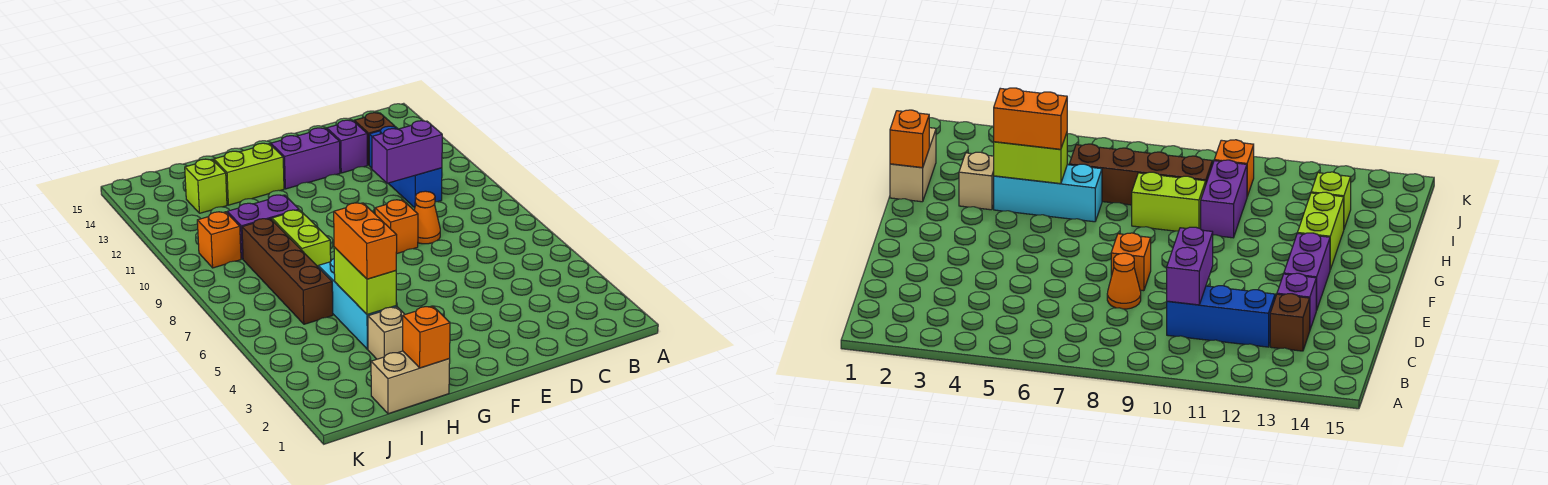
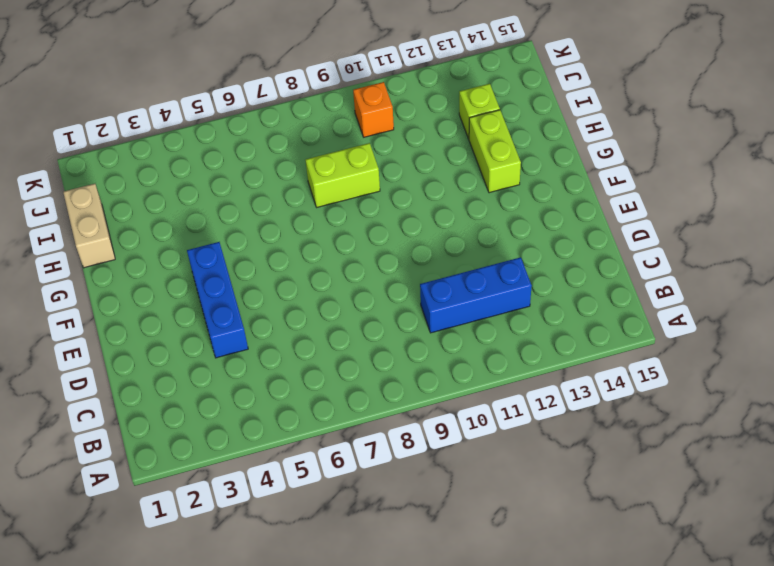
blue 1x3 brick [187,242,248,358] -> none
none -> brown 1x1 brick [354,113,395,165]
none -> orange 1x1 cone [414,191,440,244]
none -> purple 1x1 brick [327,120,367,173]

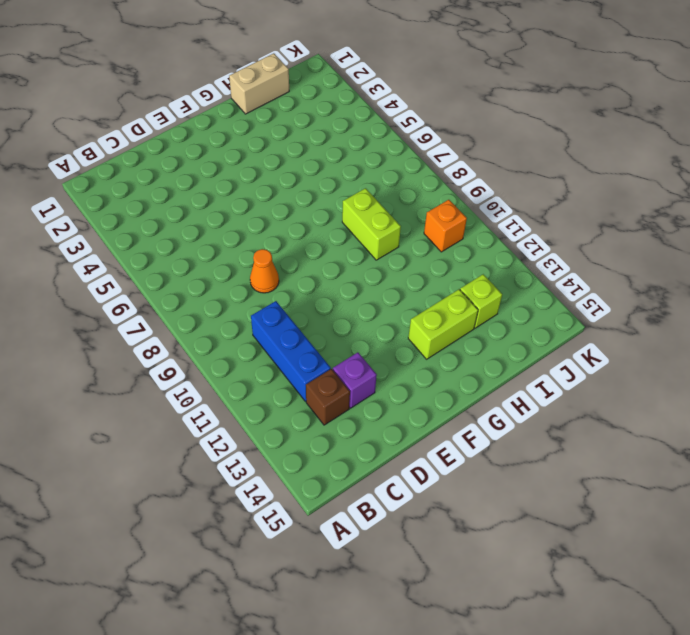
none -> orange 1x1 brick [375,200,418,254]
none -> purple 1x2 brick [271,128,340,189]
none -> tan 1x1 brick [368,307,405,359]

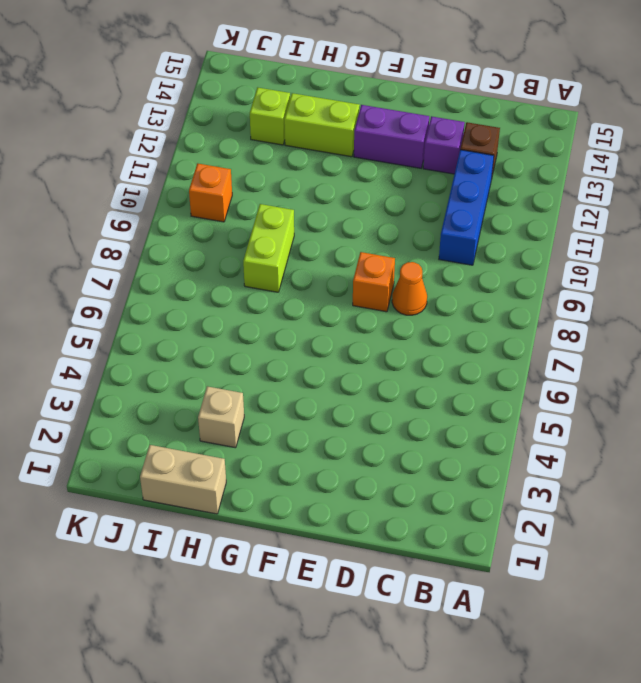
none -> cyan 1x3 brick [318,259,396,349]
none -> purple 1x2 brick [227,195,299,259]
none -> brown 1x4 brick [242,219,333,324]

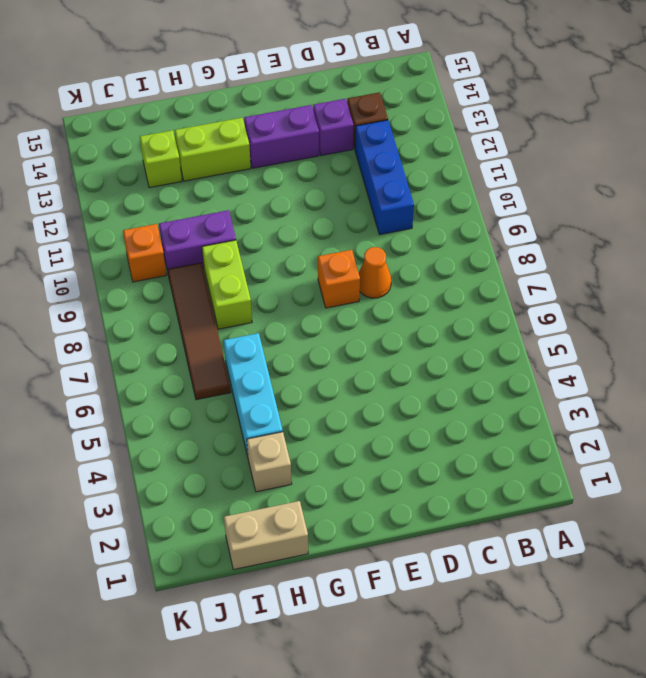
brown 1x4 tile [168,263,231,400] -> brown 1x4 brick [242,219,333,324]
none -> purple 1x2 brick [372,121,442,183]
none -> orange 1x1 brick [403,306,450,368]
none -> lime 1x2 brick [334,247,396,315]

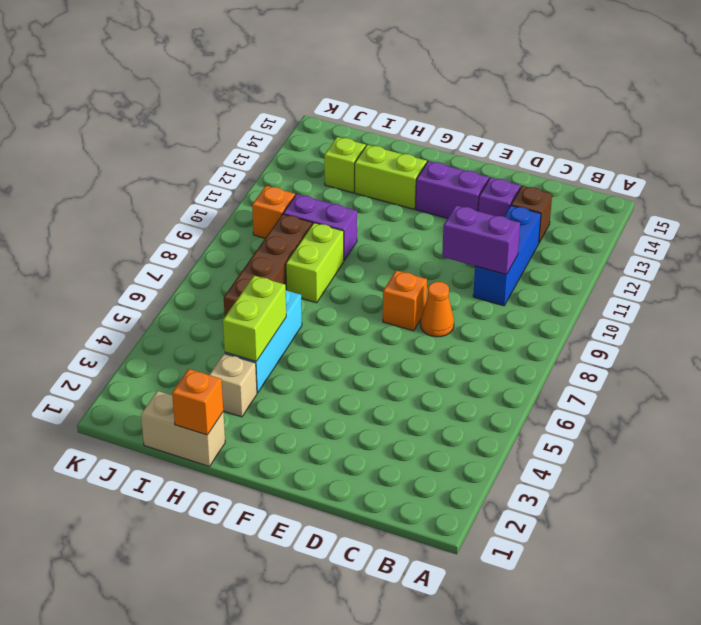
none -> orange 1x2 brick [334,203,397,279]

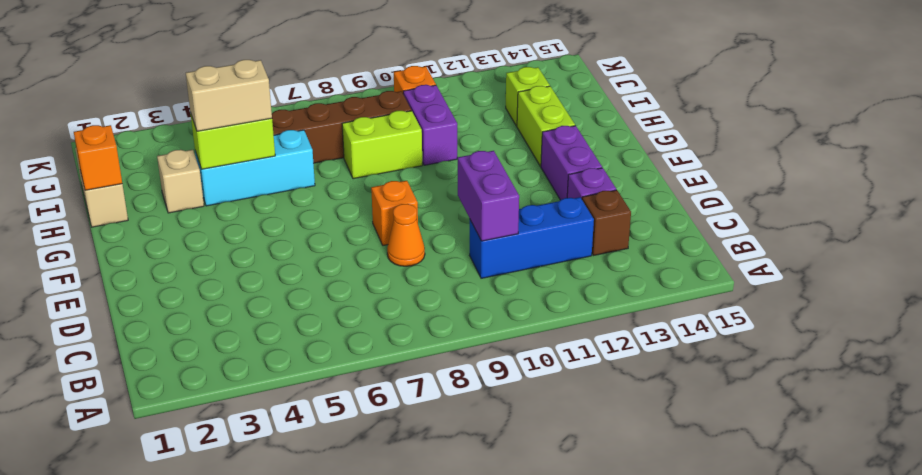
tan 1x2 brick [186,60,272,131] -> orange 1x2 brick [334,203,397,279]

